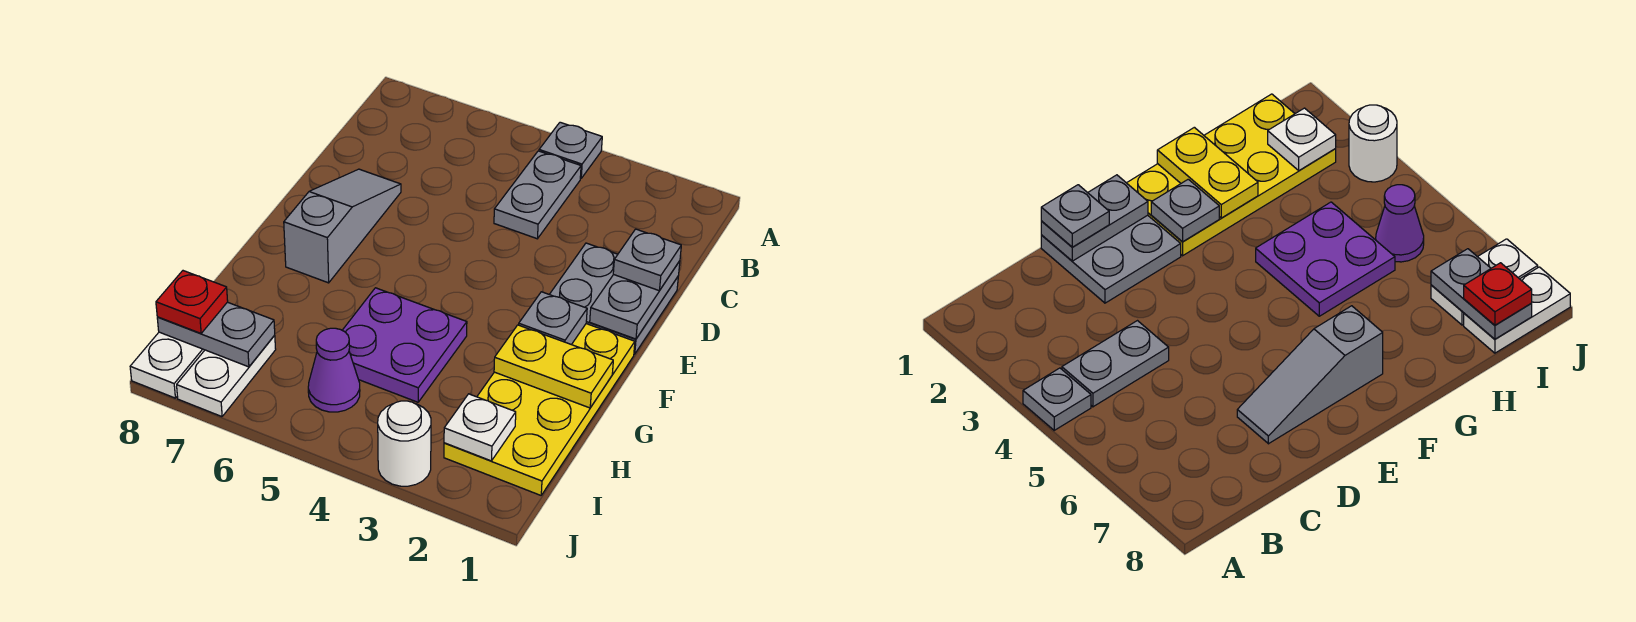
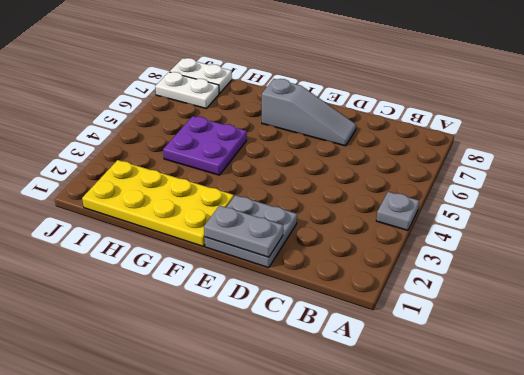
none -> grey 1x2 plate [494,151,581,239]
none -> purple 1x1 cone [308,328,360,412]
none -> white 1x1 round brick [378,401,431,486]

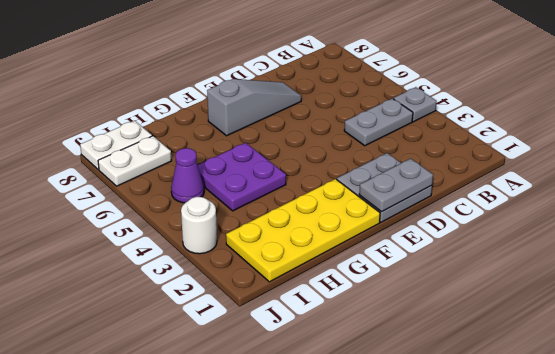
none -> grey 1x1 plate [519,292,587,345]
none -> yellow 1x2 plate [494,325,613,408]
none -> white 1x1 plate [444,394,516,461]

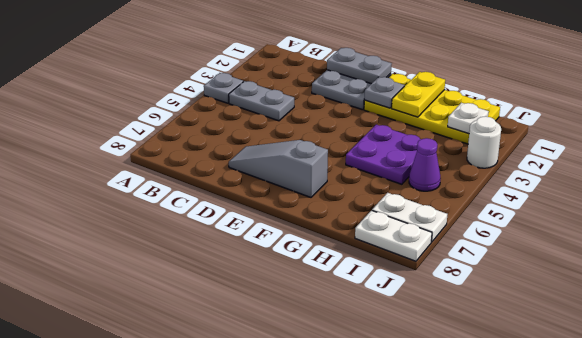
none -> grey 1x2 plate [157,302,275,367]
none -> grey 1x1 plate [613,229,681,290]
none -> red 1x1 plate [156,271,228,333]

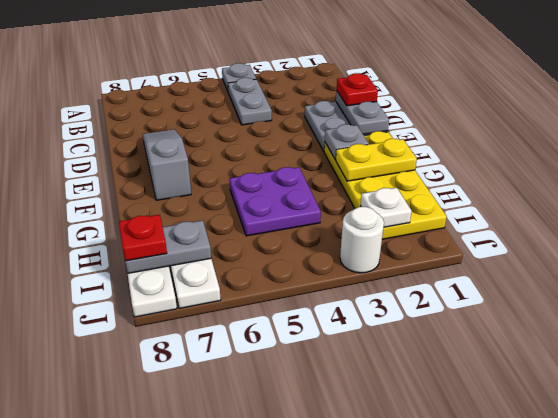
red 1x1 plate [337,73,378,106] -> grey 1x1 plate [613,229,681,290]
none -> purple 1x1 cone [308,328,360,412]

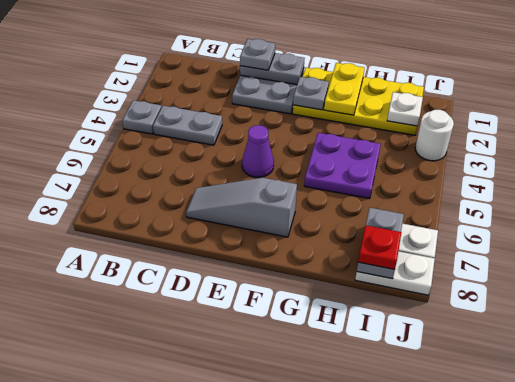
purple 1x1 cone [242,125,274,177] -> purple 1x1 cone moved to [308,328,360,412]

